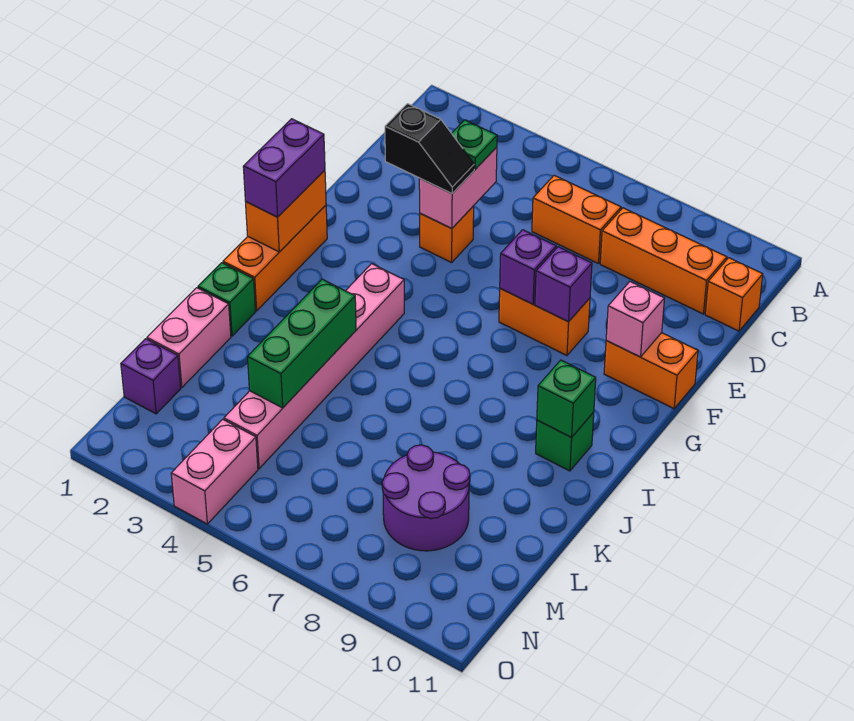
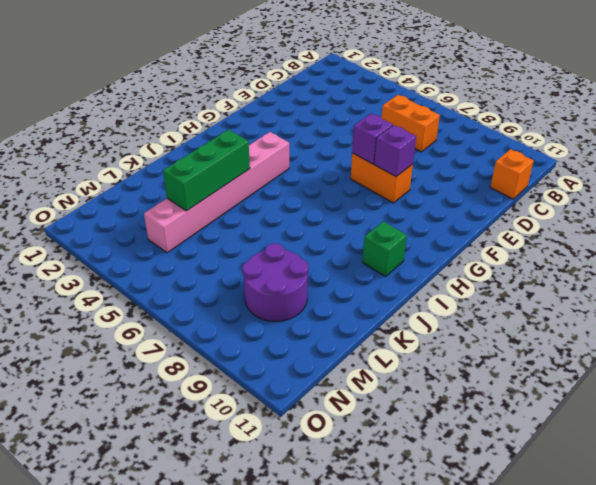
none -> orange 1x3 brick [600,208,727,314]
none -> orange 1x1 brick [420,206,474,263]
none -> orange 1x2 brick [604,333,698,409]

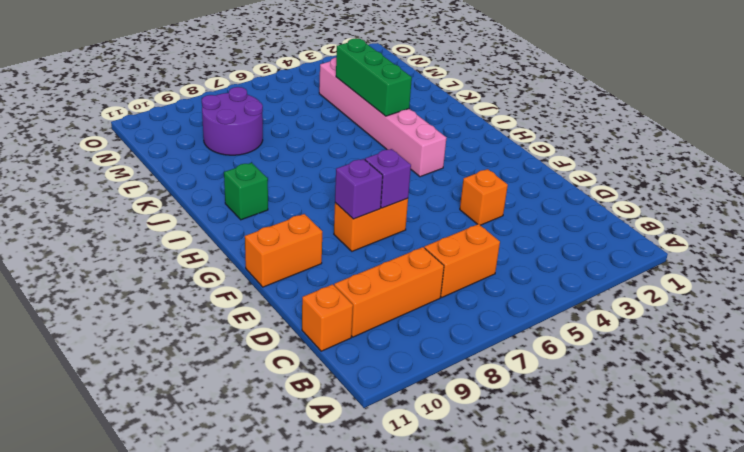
none -> orange 1x3 brick [223,205,327,311]
none -> green 1x1 brick [198,263,255,336]
none -> pink 1x2 brick [147,288,231,388]

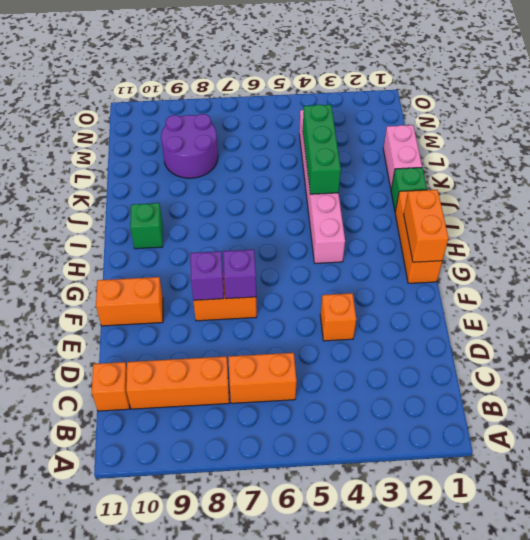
none -> purple 1x1 brick [121,339,181,414]
none -> pink 1x2 brick [171,419,258,524]
none -> pink 1x2 brick [419,147,497,229]

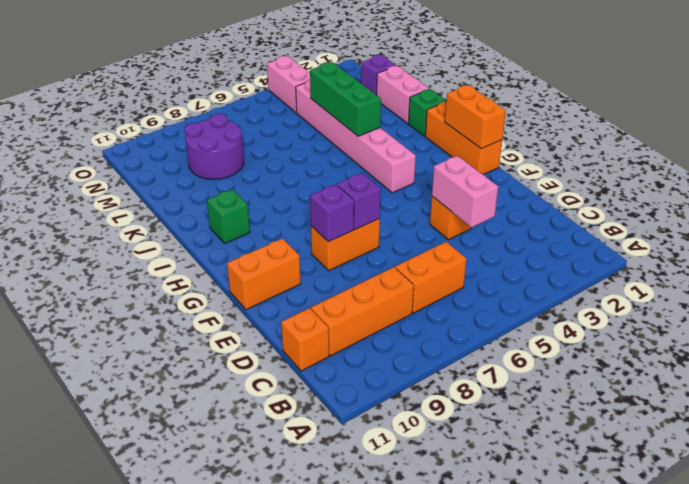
none -> pink 1x1 brick [606,282,665,357]
none -> green 1x1 brick [537,360,596,437]
none -> green 1x1 plate [452,120,497,169]

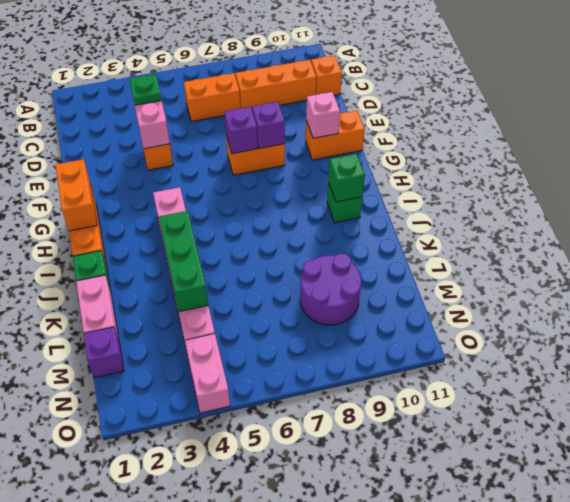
none -> black 1x2 slope [385,104,474,194]
none -> purple 1x2 brick [243,119,325,217]

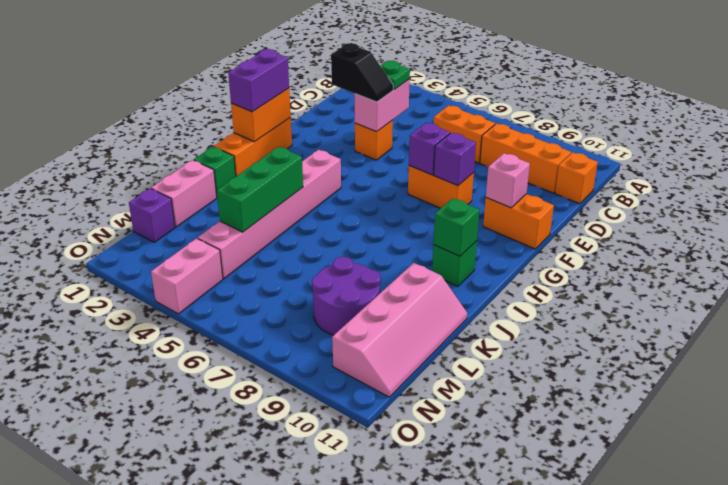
pink 2x4 slope [332,263,467,397] -> none

